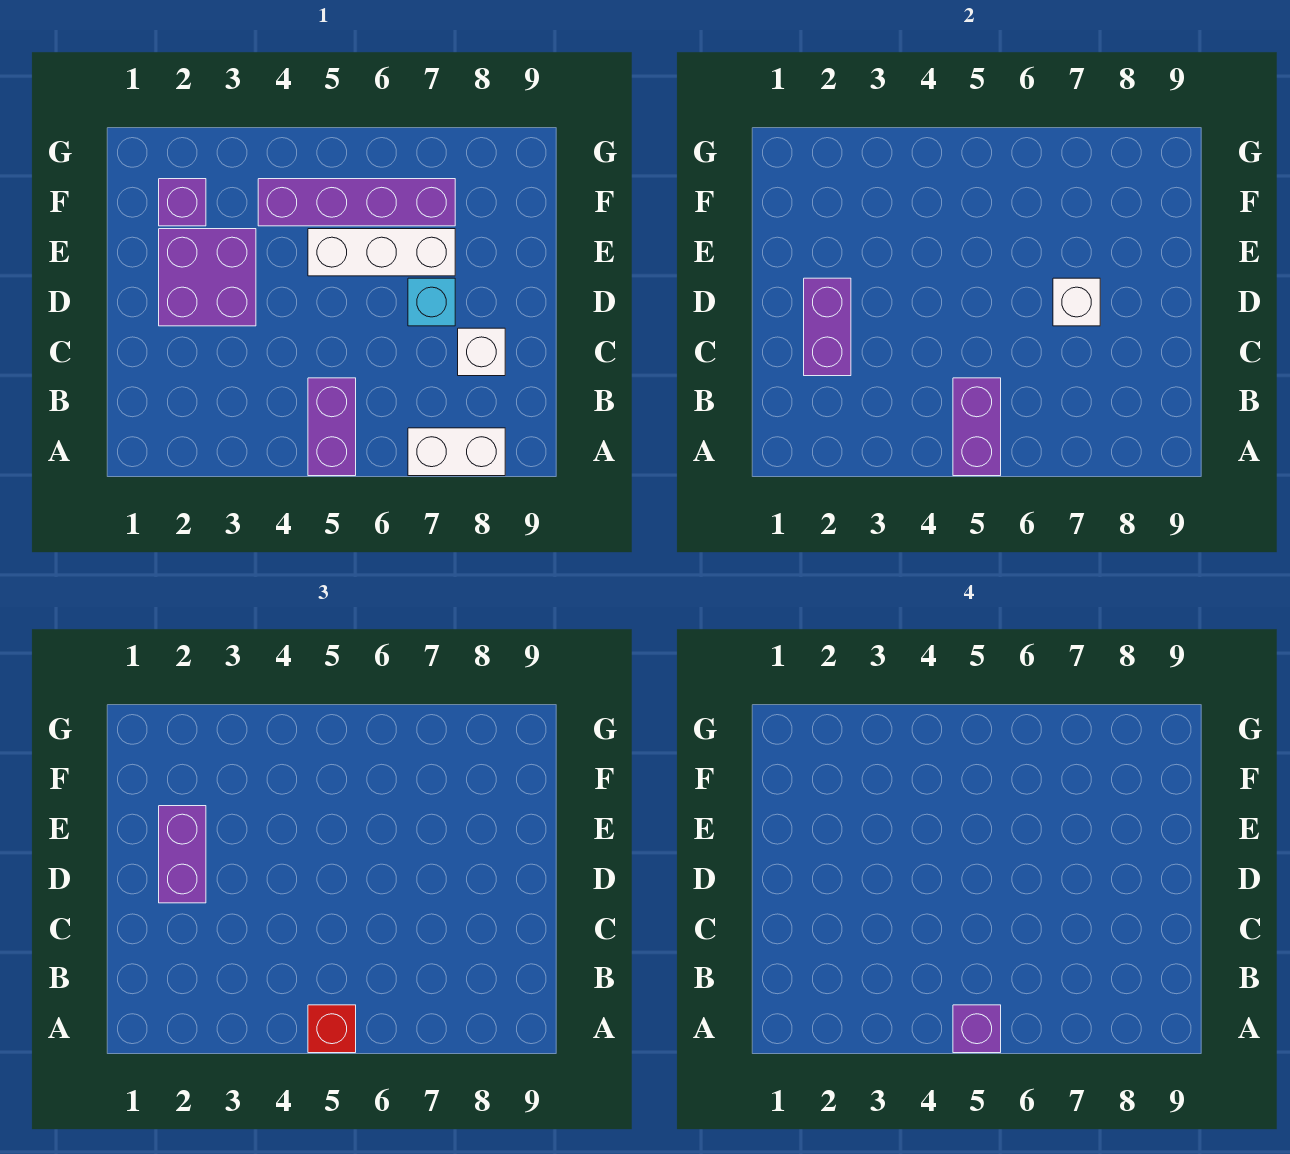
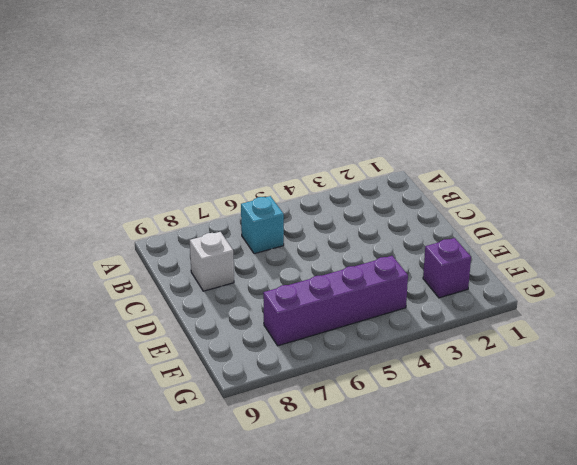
cyan 1x1 brick [241,196,284,254] -> cyan 1x1 brick moved to [408,278,455,326]
none -> purple 1x2 brick [308,378,356,476]
none -> white 1x2 brick [408,428,505,476]
none -> purple 2x2 brick [159,229,256,326]

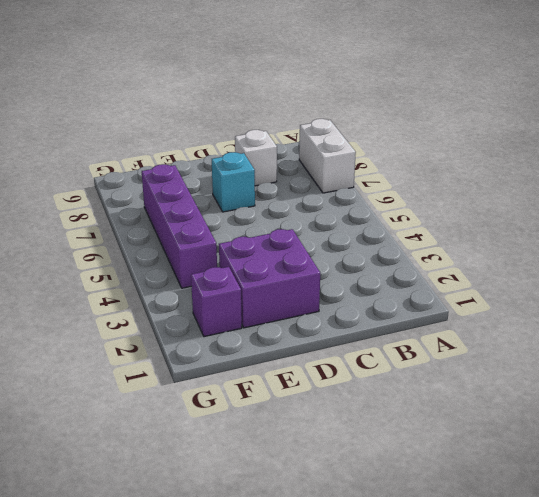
none -> purple 1x2 brick [308,378,356,476]
none -> white 1x3 brick [308,229,455,276]
none -> purple 1x2 brick [953,378,1001,476]

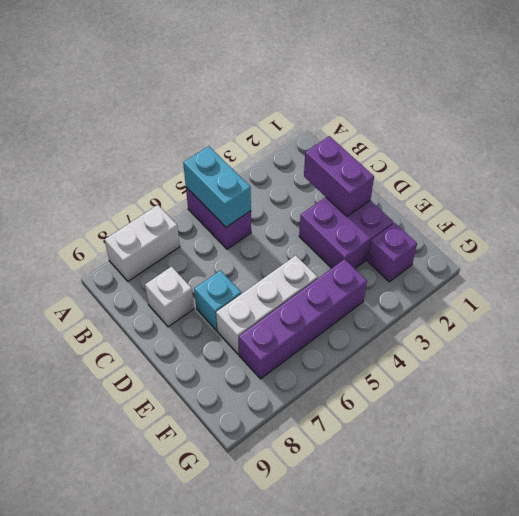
cyan 1x2 brick [183,146,251,227] -> purple 1x2 brick [953,378,1001,476]
none -> white 1x1 brick [1053,278,1100,326]
none -> red 1x1 brick [308,1005,356,1053]
none -> purple 1x2 brick [159,806,206,903]

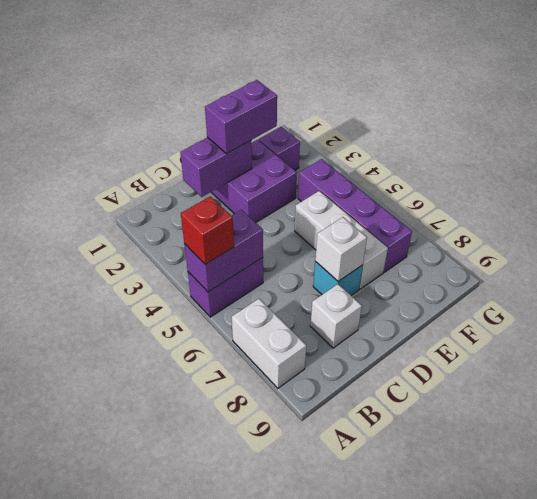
none -> purple 1x1 brick [953,1005,1001,1053]

